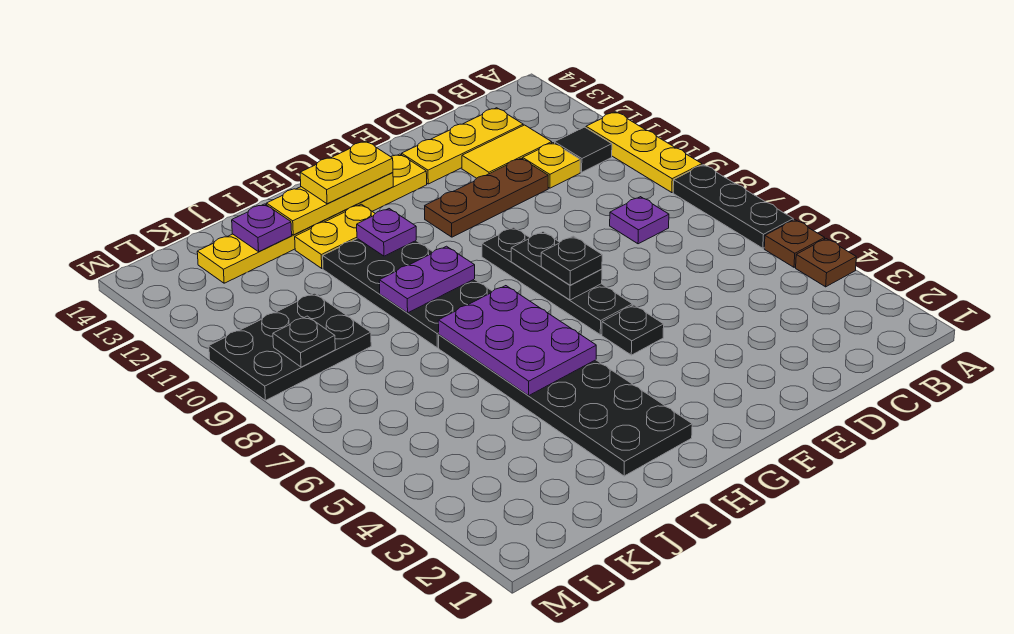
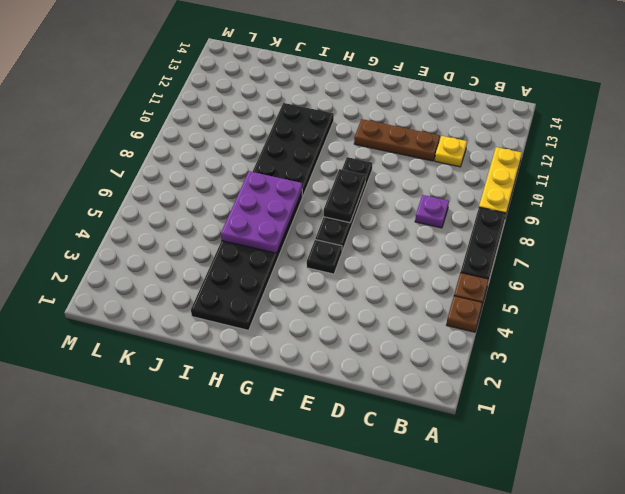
none -> black 1x1 tile [555,127,612,172]
none -> yellow 1x2 tile [462,125,552,178]
none -> yellow 1x3 plate [402,108,523,184]

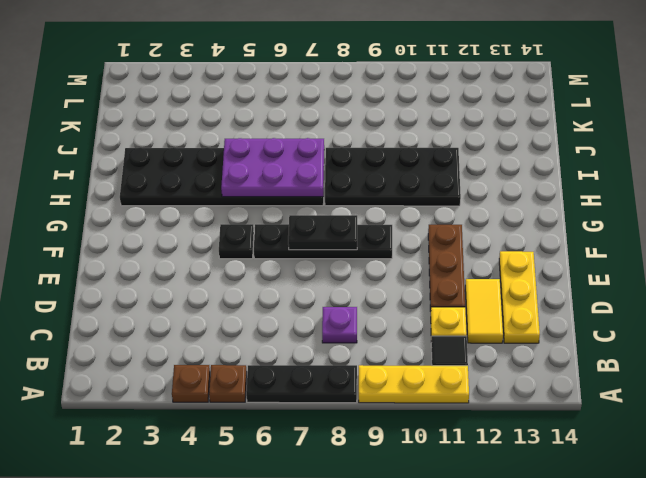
none -> yellow 1x6 plate [197,154,427,283]
none -> yellow 1x2 plate [295,204,375,268]
none -> black 2x3 plate [209,293,371,401]

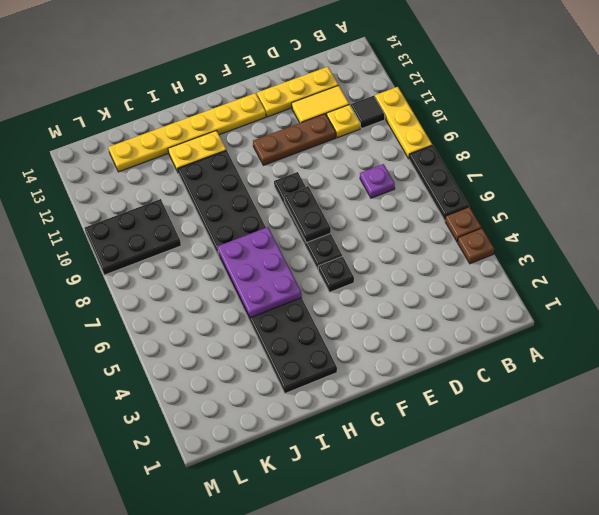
none -> yellow 1x3 plate [266,172,393,235]
none -> purple 1x2 plate [379,246,475,313]
none -> purple 1x1 plate [357,209,416,256]

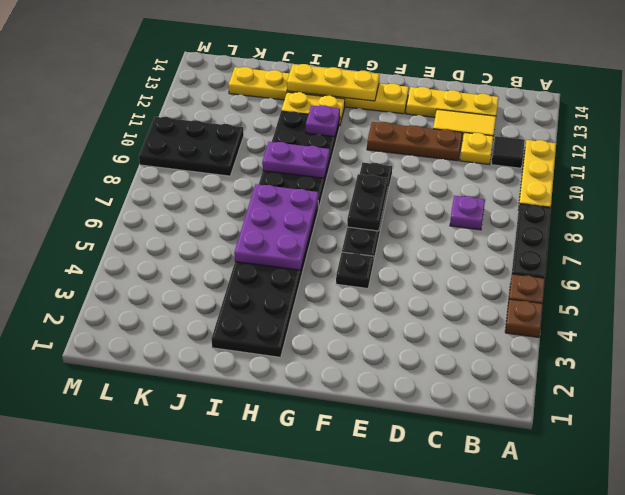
none -> purple 1x1 plate [232,204,292,252]
none -> black 1x1 plate [273,316,335,367]
none -> black 1x1 plate [541,236,602,285]

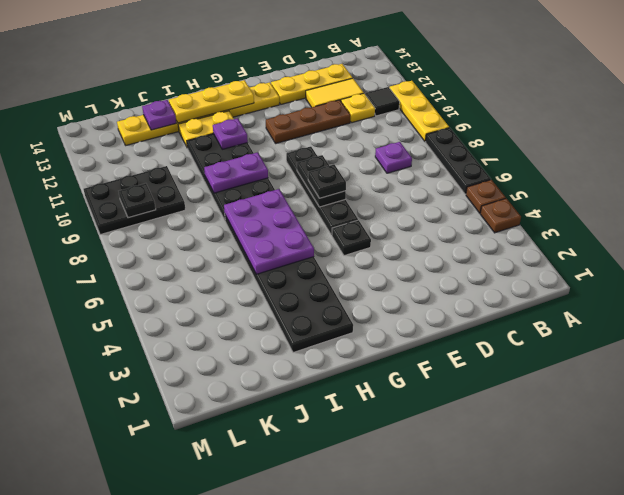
none -> yellow 1x2 plate [300,141,393,204]

